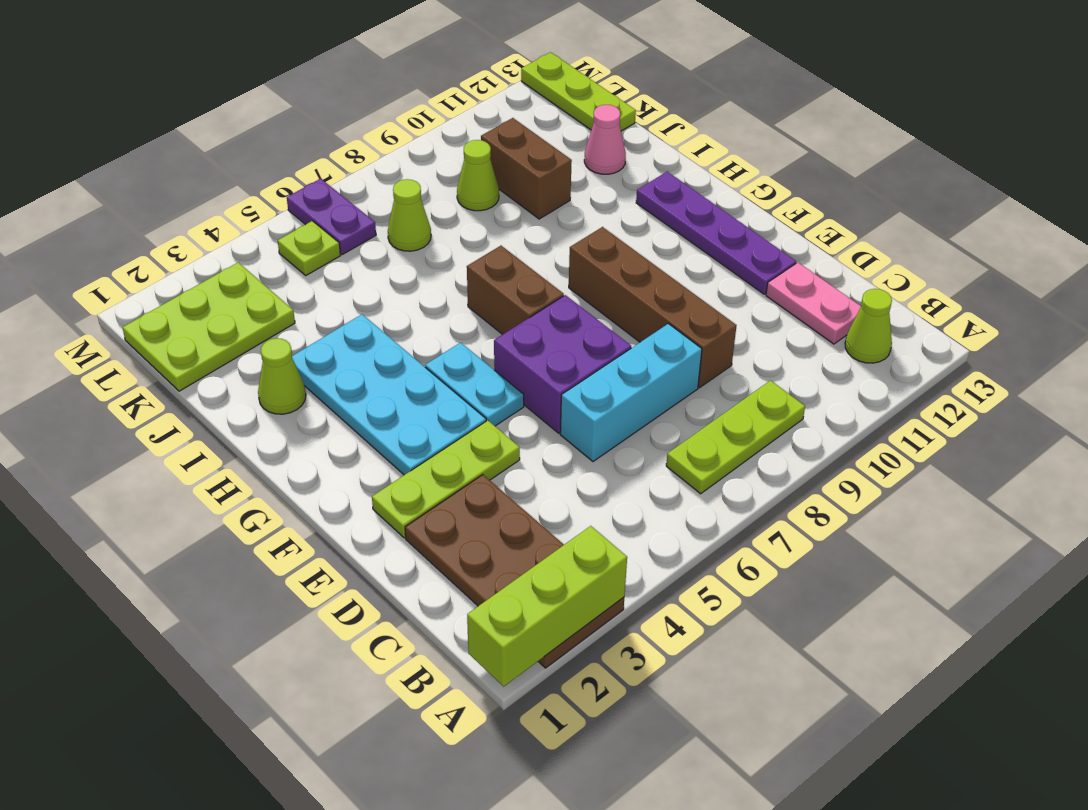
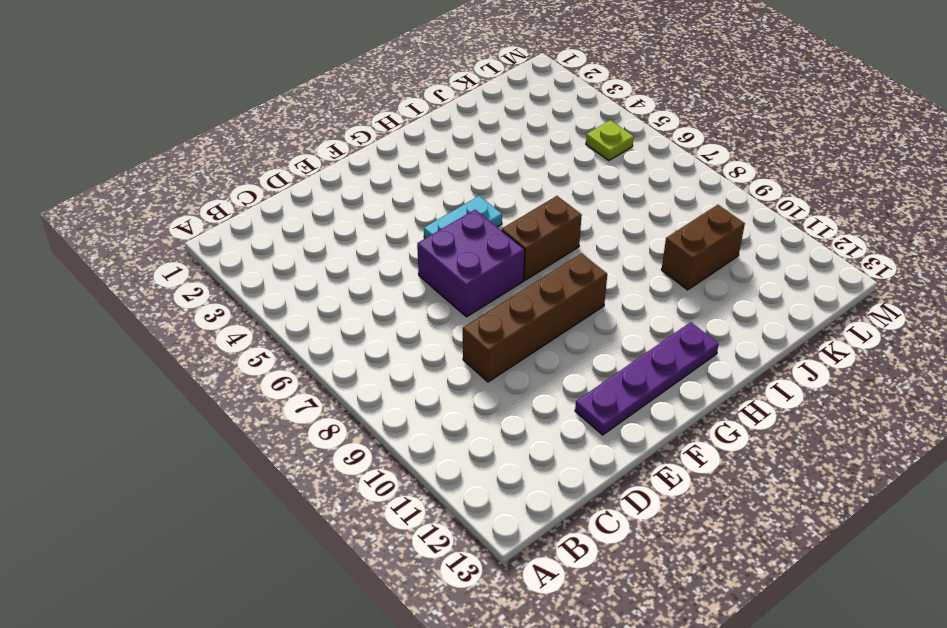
none -> brown 2x4 plate [405,475,624,668]
none -> lime 1x3 plate [666,380,805,494]
none -> lime 1x1 cone [845,289,892,363]

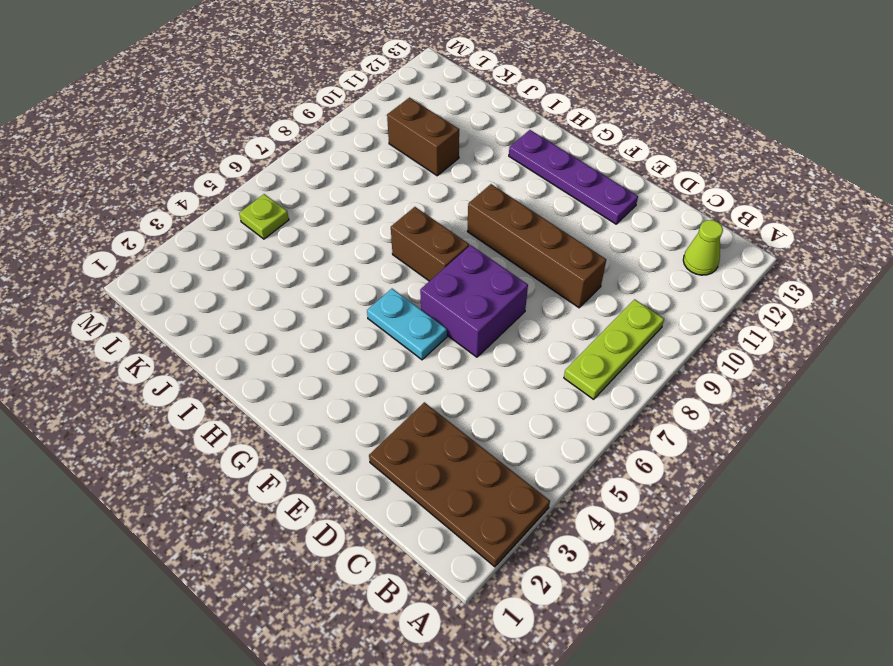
none -> pink 1x2 plate [766,263,861,344]
none -> cyan 1x3 brick [560,324,702,461]
none -> lime 1x3 plate [372,420,520,538]

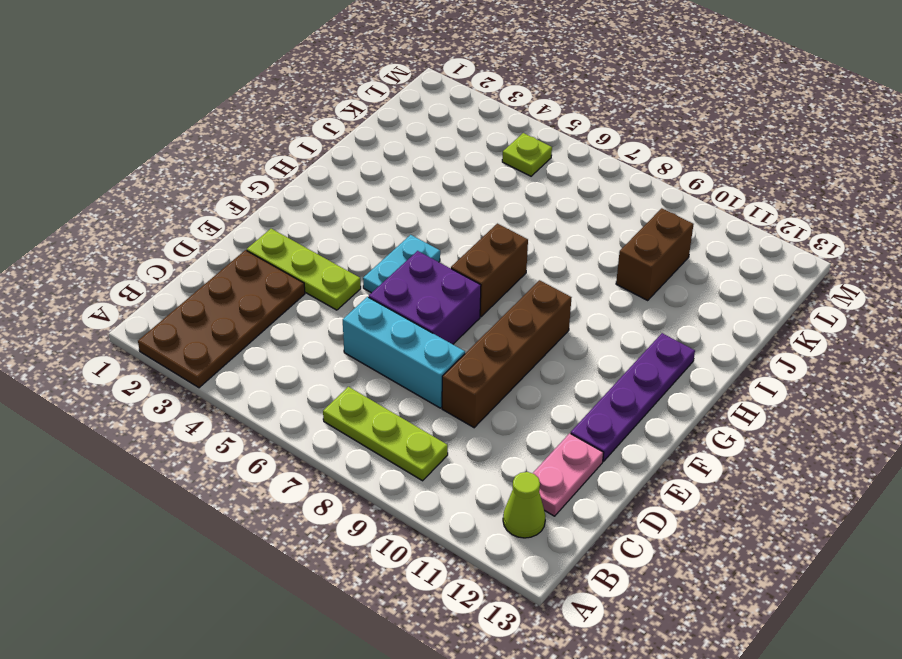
none -> cyan 2x4 plate [292,314,486,475]
none -> lime 1x1 cone [258,338,306,414]
none -> pink 1x1 cone [584,105,626,174]

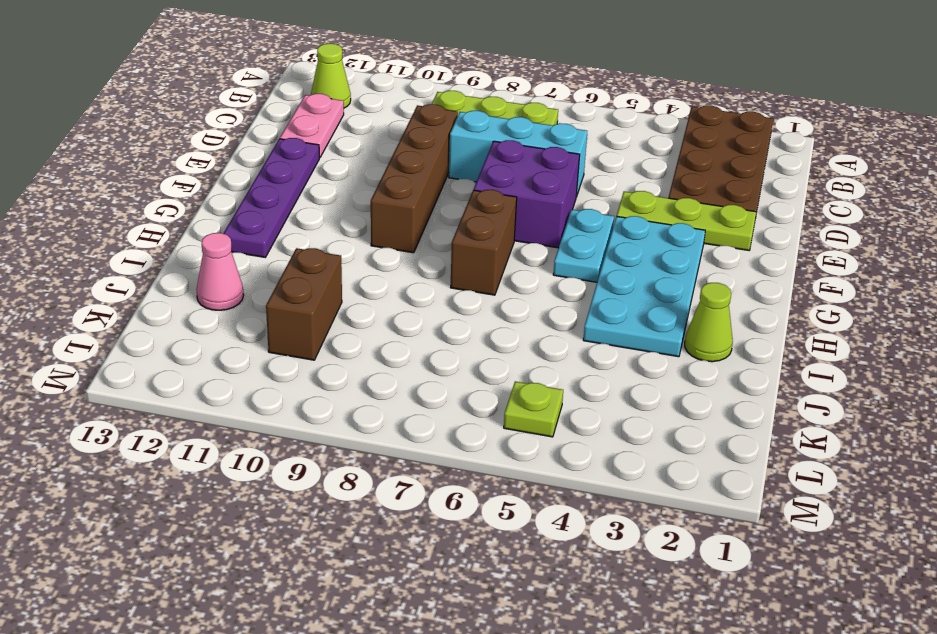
none -> lime 2x3 plate [123,262,295,391]
none -> lime 1x1 cone [388,179,431,251]
none -> lime 1x1 cone [457,140,499,211]

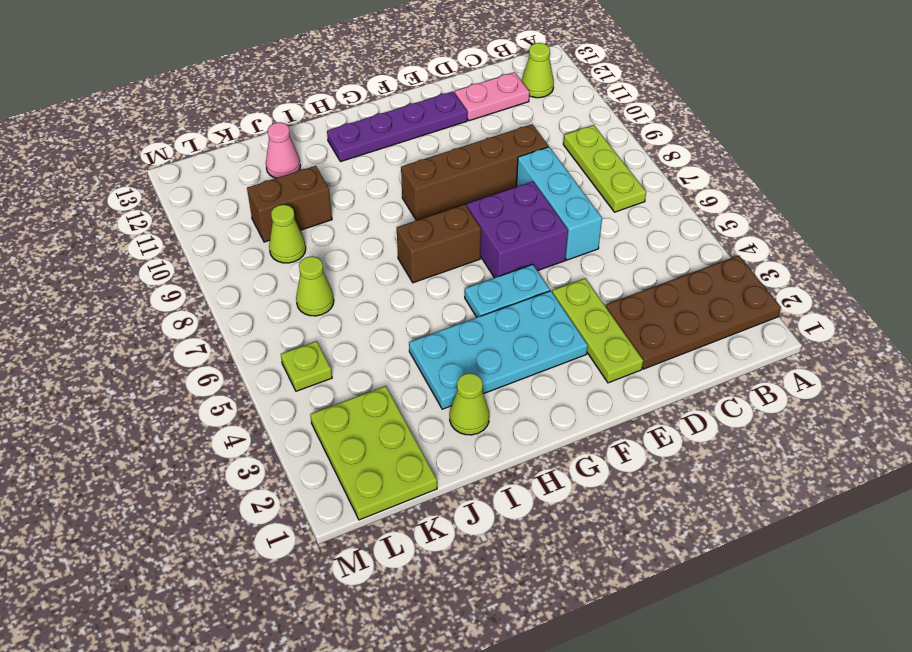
none -> lime 1x3 plate [521,52,636,131]
none -> purple 1x2 plate [287,179,376,254]
none -> lime 1x3 brick [467,526,627,686]

